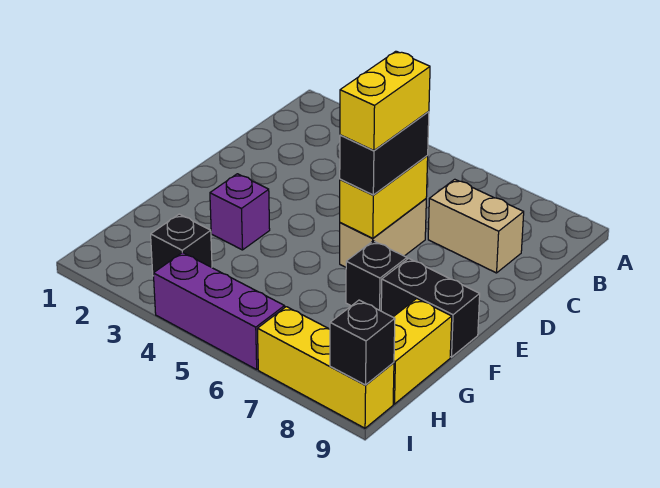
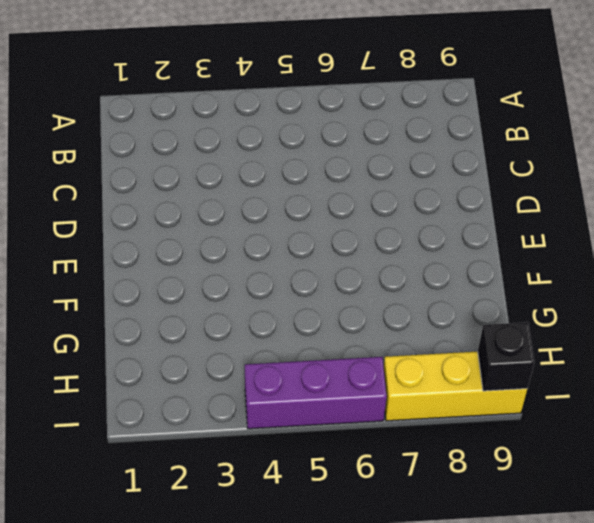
none -> tan 1x2 brick [428,179,524,273]
none -> tan 1x2 brick [340,199,426,267]
none -> purple 1x1 brick [210,174,270,250]

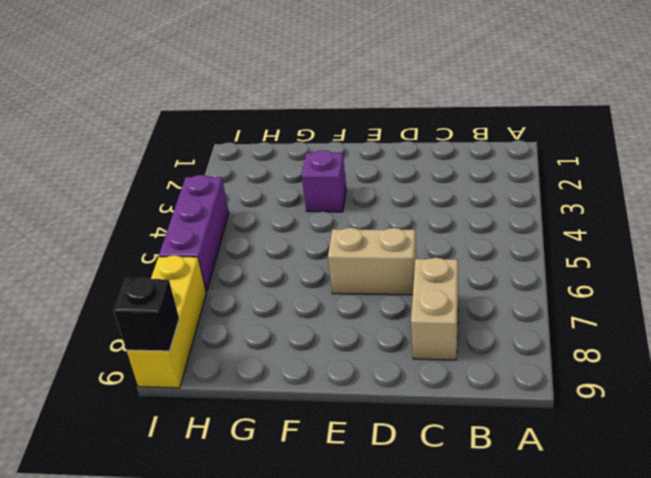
none -> black 1x1 brick [346,241,407,311]
none -> black 1x2 brick [381,258,480,357]
none -> yellow 1x2 brick [393,298,452,404]

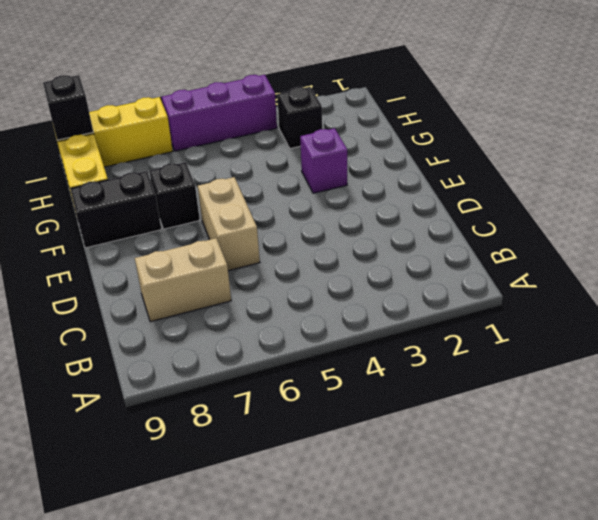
none -> yellow 1x2 brick [340,156,428,239]
none -> black 1x2 brick [340,112,429,195]
none -> yellow 1x2 brick [340,51,430,151]

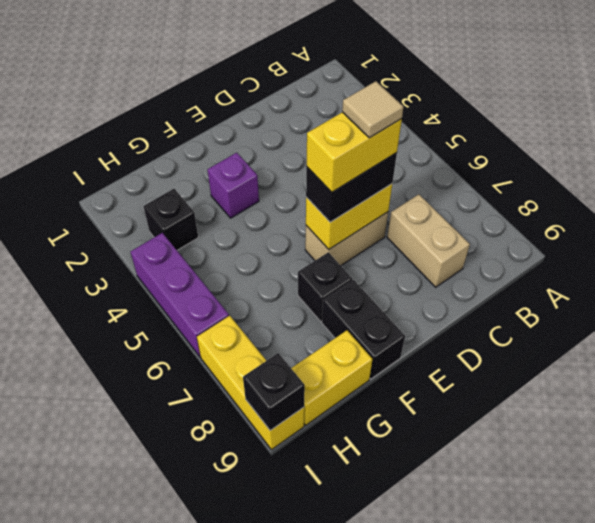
tan 1x1 tile [342,81,404,138] -> none

